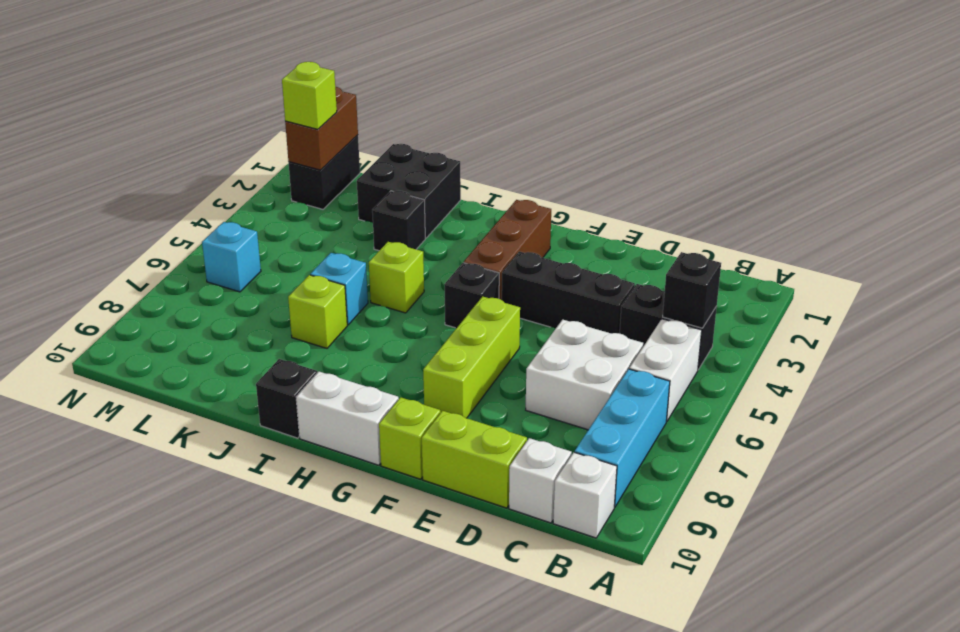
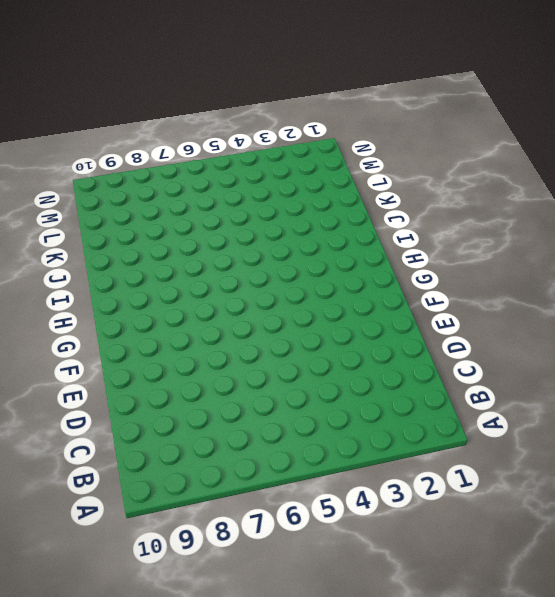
none -> black 1x2 brick [620,284,717,370]
none -> white 1x2 brick [629,319,702,422]
none -> cyan 1x3 brick [575,369,670,507]

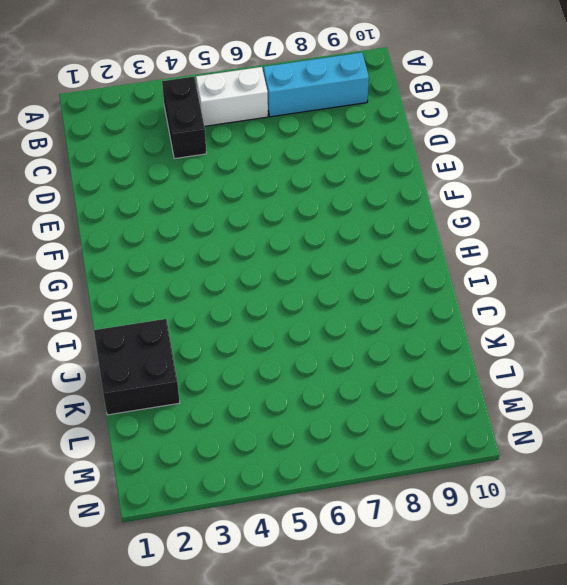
none -> white 1x1 brick [553,452,617,538]
none -> white 2x2 brick [526,320,643,430]
none -> white 1x1 brick [509,438,572,523]

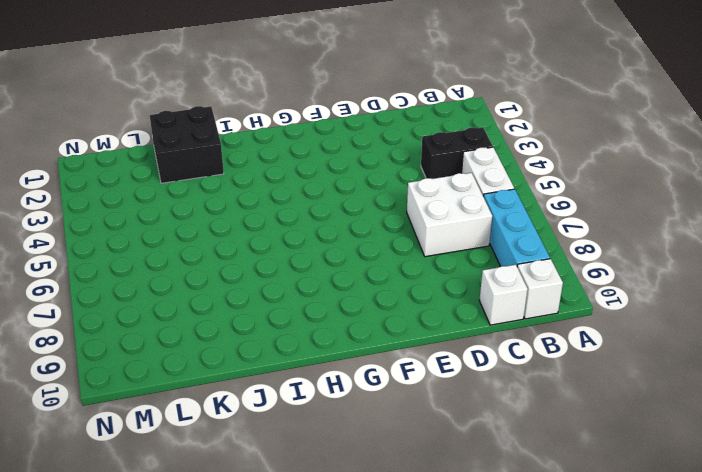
none -> black 1x3 brick [502,251,635,333]
none -> lime 1x2 brick [422,411,527,508]
none -> lime 1x3 brick [423,296,520,418]

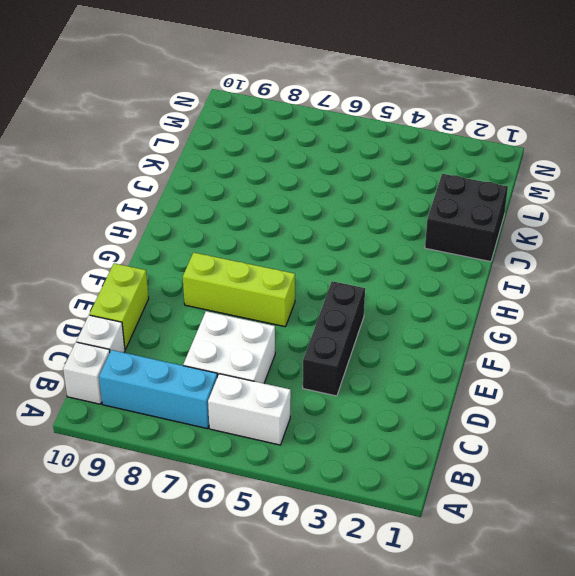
none -> black 1x2 brick [620,284,717,370]
none -> lime 1x1 brick [379,397,441,479]
none -> brown 1x3 brick [464,200,551,300]

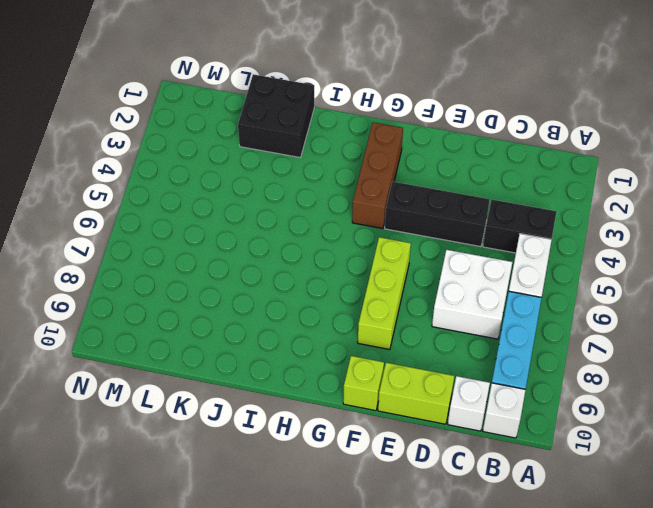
none -> black 1x1 brick [444,263,499,328]
none -> white 1x2 brick [296,372,399,465]
none -> lime 1x1 brick [369,242,424,313]

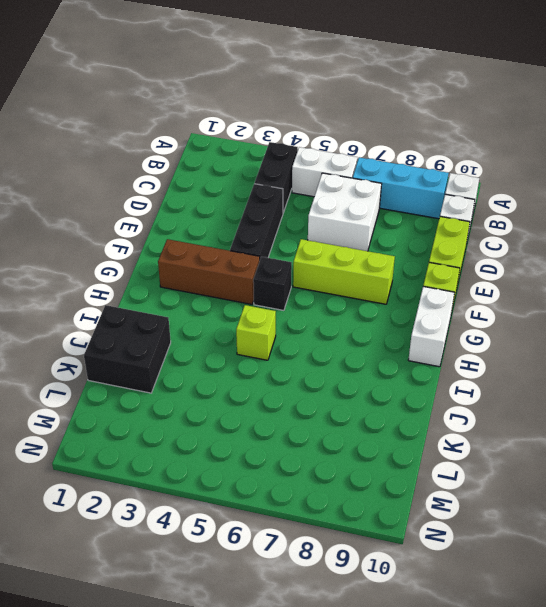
none -> black 1x1 brick [256,359,317,438]
none -> black 1x1 brick [372,191,425,251]
none -> cyan 1x1 brick [310,253,368,325]

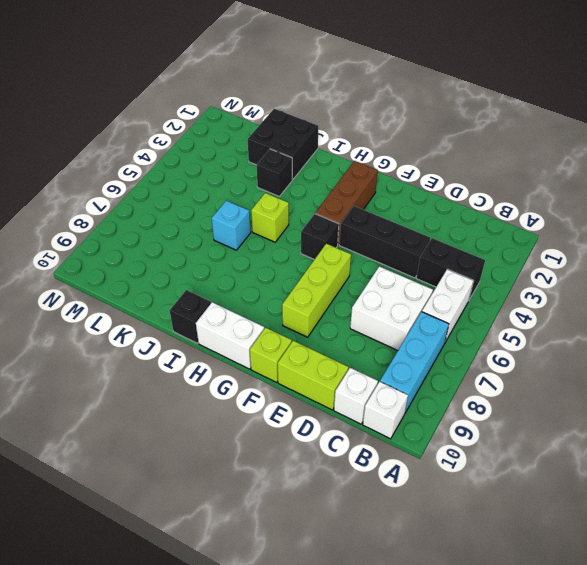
none -> lime 1x1 brick [288,275,347,348]
none -> black 1x2 brick [289,135,360,209]
none -> cyan 1x1 brick [202,222,261,292]

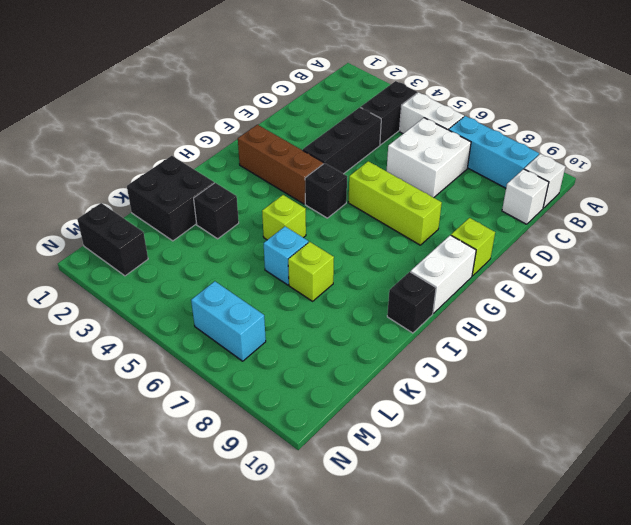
cyan 1x2 brick [191,281,266,361] -> cyan 1x1 brick [202,222,261,292]
none -> lime 1x2 brick [422,411,527,508]
none -> black 1x1 brick [663,252,721,328]
none -> brown 1x2 brick [285,87,358,170]

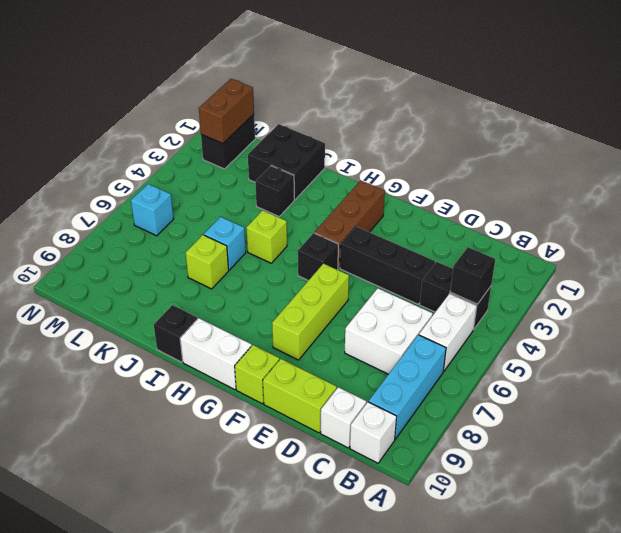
none -> lime 1x1 brick [282,62,337,129]

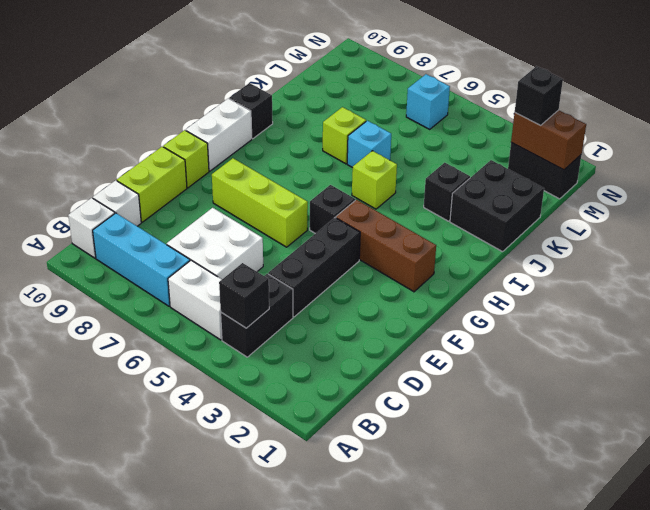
black 1x1 brick [515,66,563,126] -> lime 1x1 brick [282,62,337,129]

